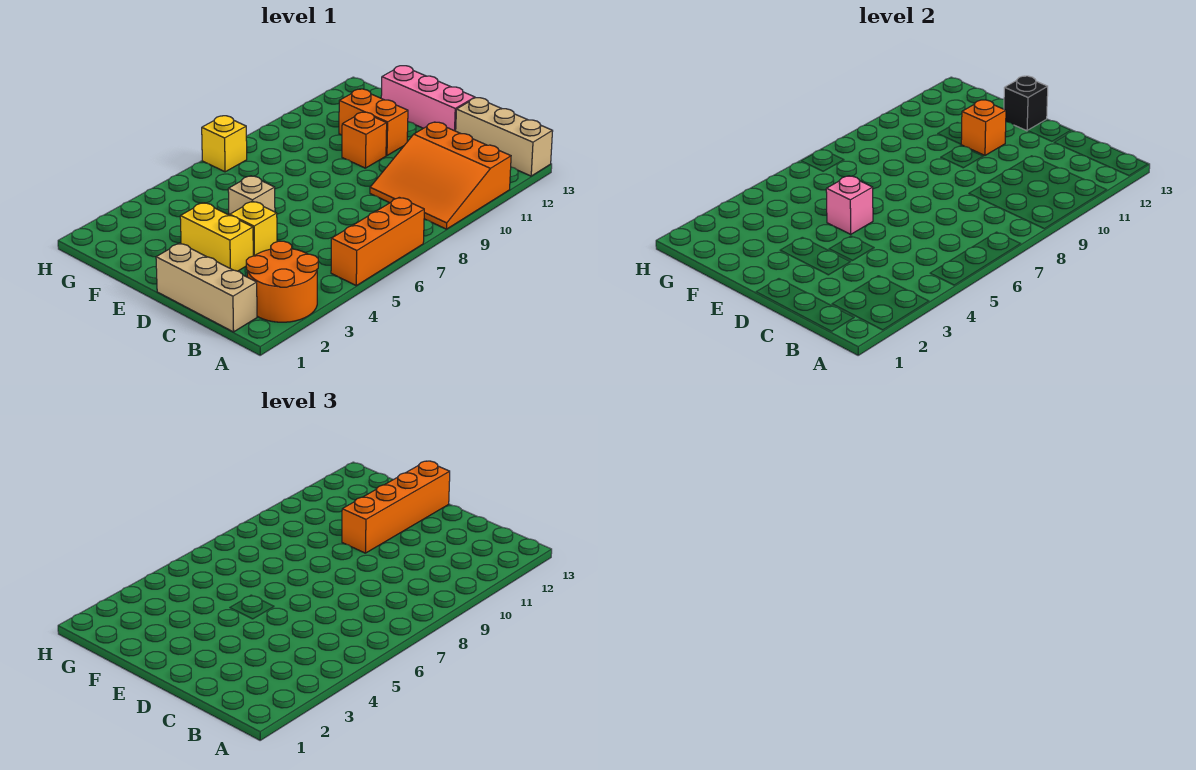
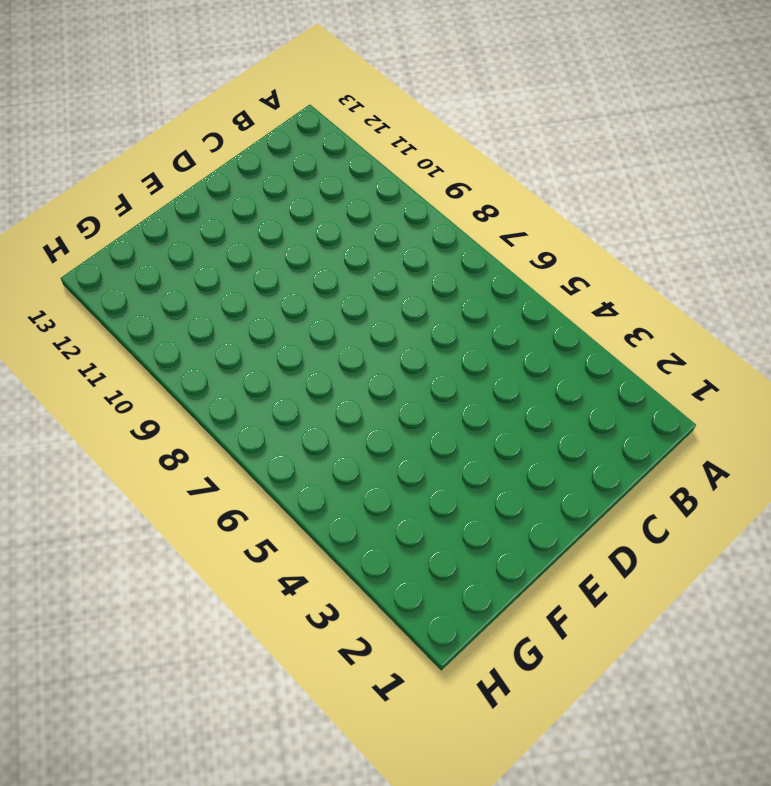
none -> orange 2x2 round brick [246,241,318,322]
none -> orange 1x3 brick [331,197,424,286]
none -> orange 3x3 slope [370,122,511,229]

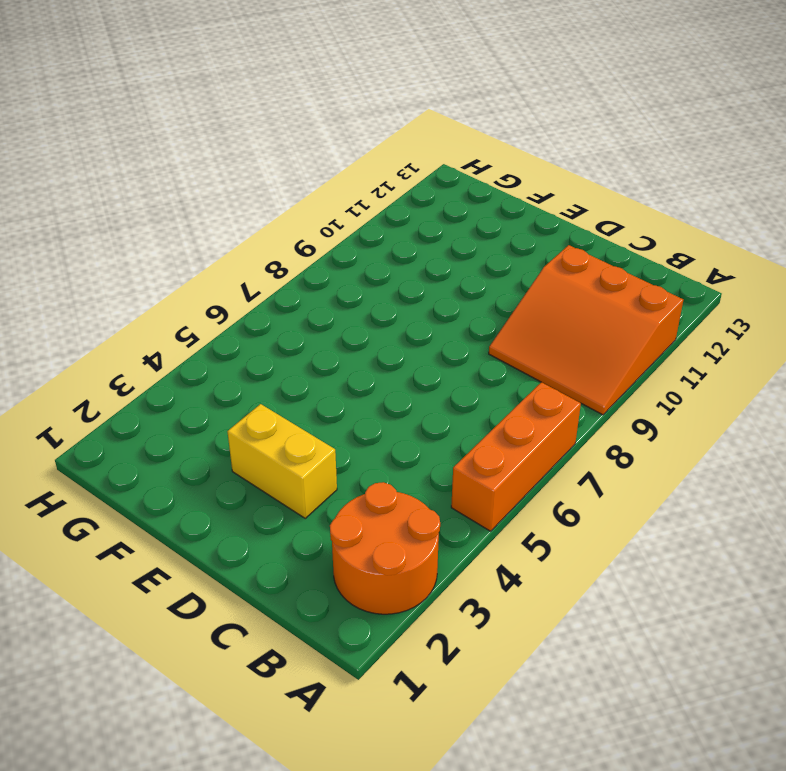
none -> tan 1x3 brick [456,98,553,176]
none -> tan 1x3 brick [156,243,257,332]
none -> yellow 1x1 brick [230,201,277,256]

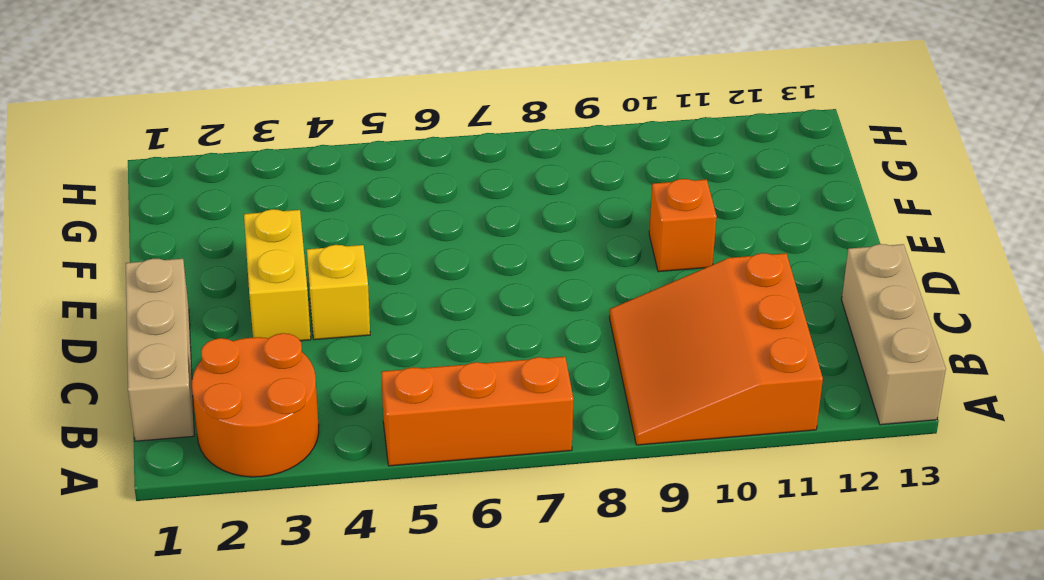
none -> pink 1x3 brick [381,66,475,131]
none -> tan 1x1 brick [228,176,275,215]
none -> orange 1x2 brick [339,89,408,155]

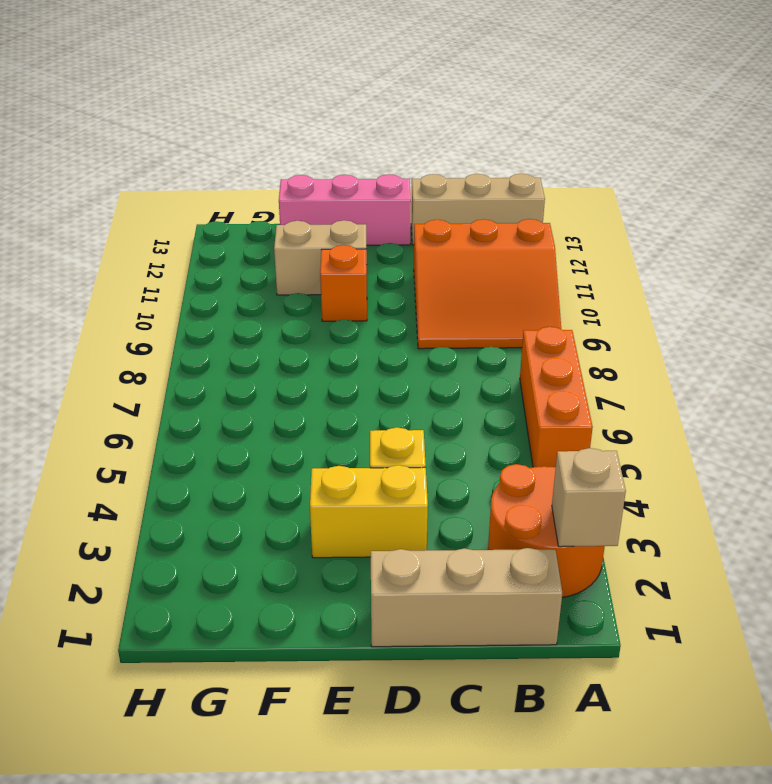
tan 1x1 brick [552,448,626,547] -> tan 1x1 brick moved to [228,176,275,215]
tan 1x2 brick [274,220,367,295] -> orange 1x2 brick [339,89,408,155]
none -> yellow 1x1 brick [202,116,247,172]
none -> pink 1x1 brick [826,176,873,234]
none -> orange 1x1 brick [961,100,1006,155]

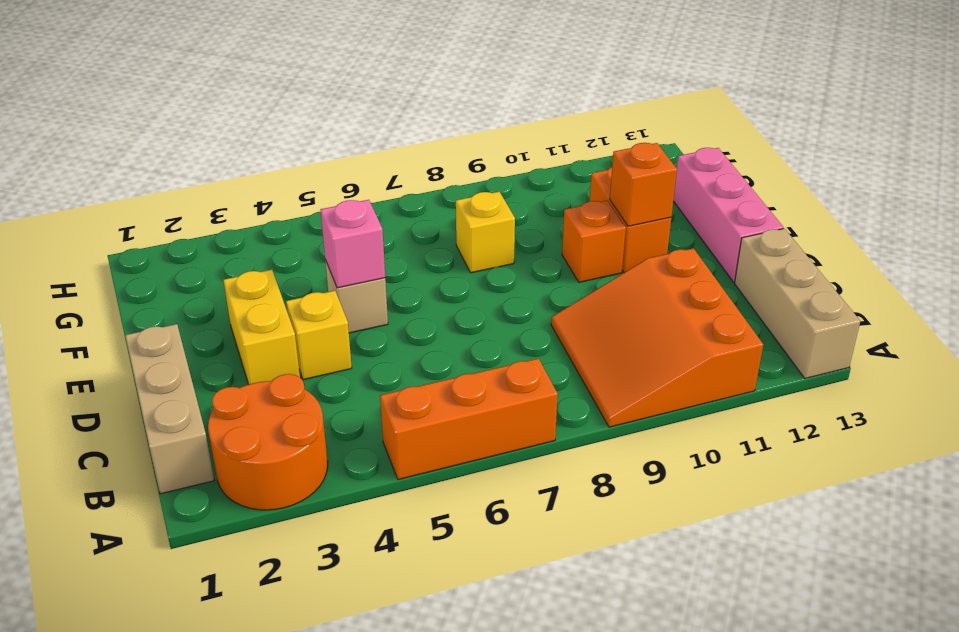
yellow 1x1 brick [456,192,515,273] -> yellow 1x1 brick moved to [202,116,247,172]
none -> black 1x1 brick [1004,76,1048,131]
none -> orange 1x4 brick [342,461,450,553]

